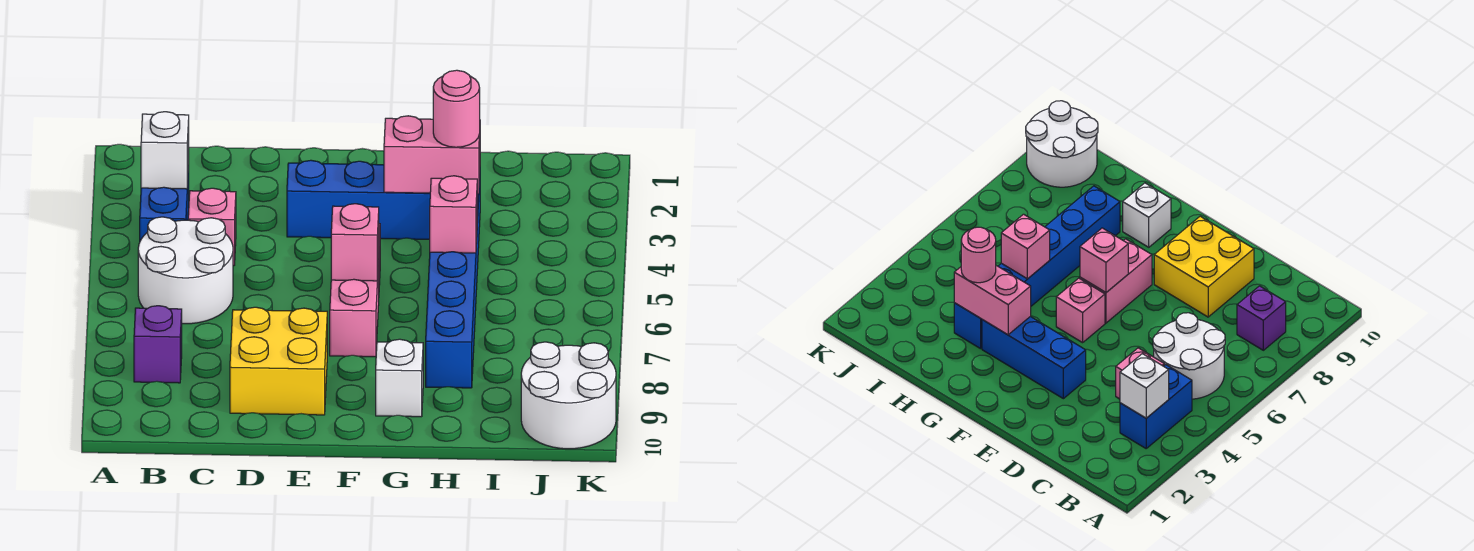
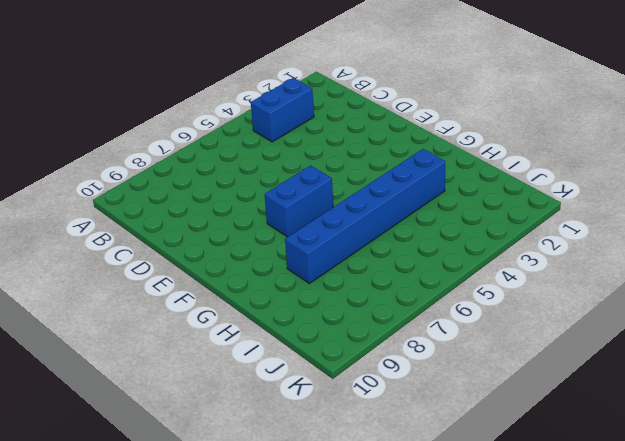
blue 1x2 brick [265,166,333,237] -> pink 1x2 brick [330,260,379,357]
none -> white 2x2 round brick [138,217,233,324]
none -> purple 1x1 brick [134,306,182,383]
none -> pink 1x1 brick [188,188,236,266]

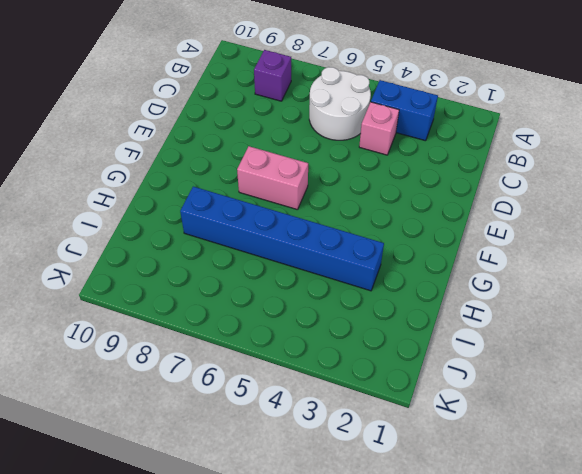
none -> yellow 2x2 brick [230,307,327,415]
none -> blue 1x3 brick [287,160,430,239]
none -> pink 1x1 brick [1056,278,1105,343]

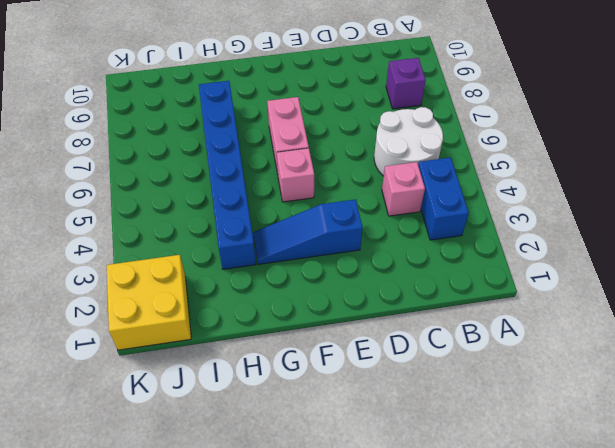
blue 1x3 slope [253,199,363,264] -> blue 1x3 brick [287,160,430,239]
yellow 2x2 brick [106,255,191,350] -> yellow 2x2 brick moved to [230,307,327,415]
none -> white 1x1 brick [376,339,423,417]
none -> white 2x2 round brick [521,342,616,449]
none -> white 1x1 brick [141,112,189,189]

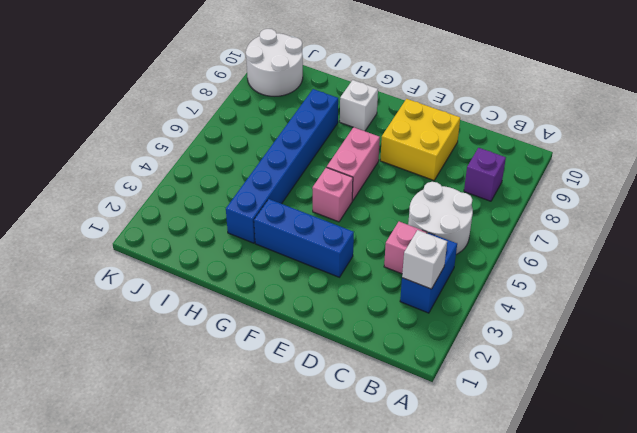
none -> pink 1x1 brick [331,204,379,281]
none -> pink 1x2 brick [384,116,480,194]
none -> pink 1x1 brick [430,176,477,253]

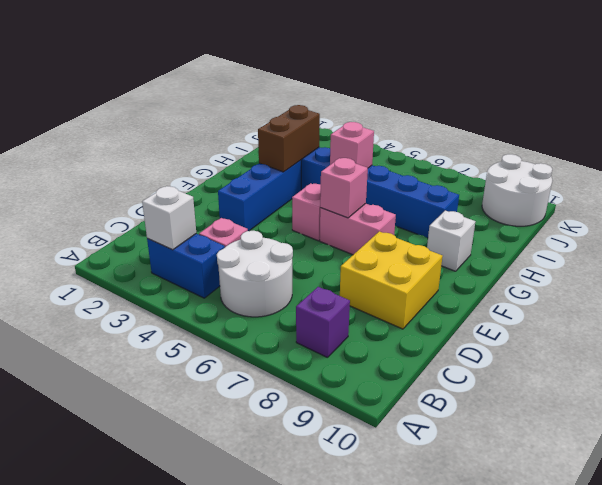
brown 1x2 brick [258,105,320,172] -> pink 1x2 brick [384,116,480,194]
none -> pink 1x1 round brick [433,70,480,147]

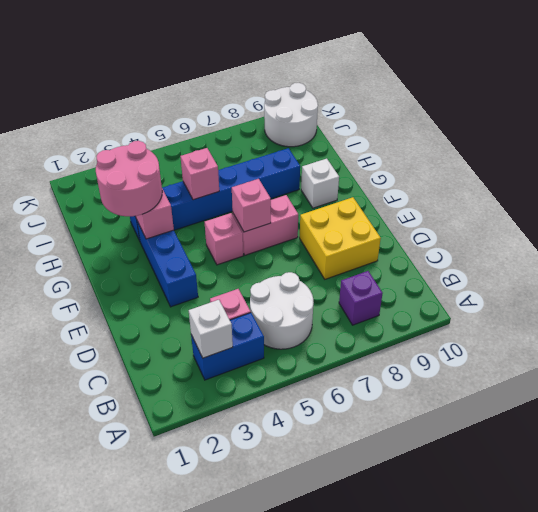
pink 2x2 round brick [96,141,162,216] -> pink 1x1 round brick [433,70,480,147]

